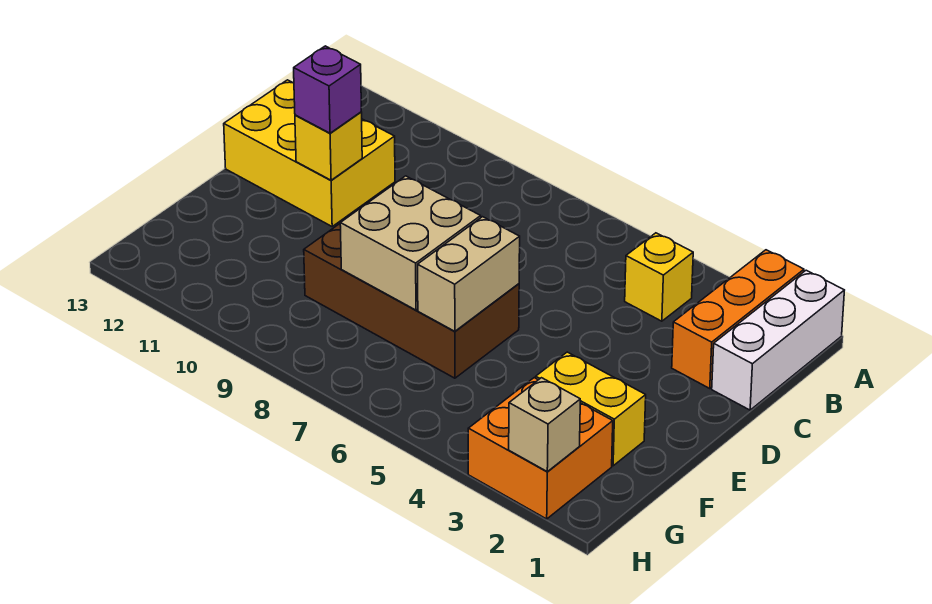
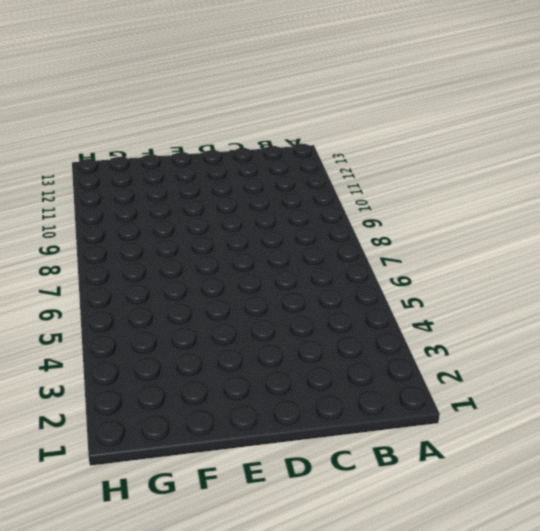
none -> white 1x3 brick [712,270,844,410]
none -> orange 1x3 brick [672,250,804,388]
none -> yellow 1x1 brick [625,233,693,321]

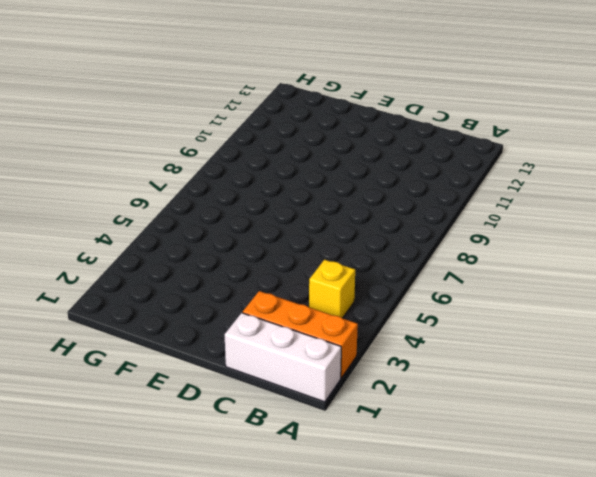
none -> yellow 2x3 brick [224,80,395,226]
none -> brown 2x4 brick [304,224,519,378]
none -> yellow 1x2 brick [536,352,646,466]

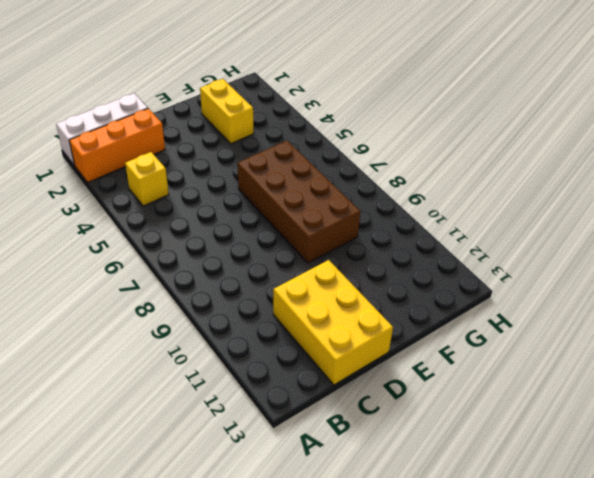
none -> orange 2x2 brick [468,378,613,519]
none -> yellow 1x1 brick [295,112,362,180]
none -> tan 1x2 brick [418,217,520,331]

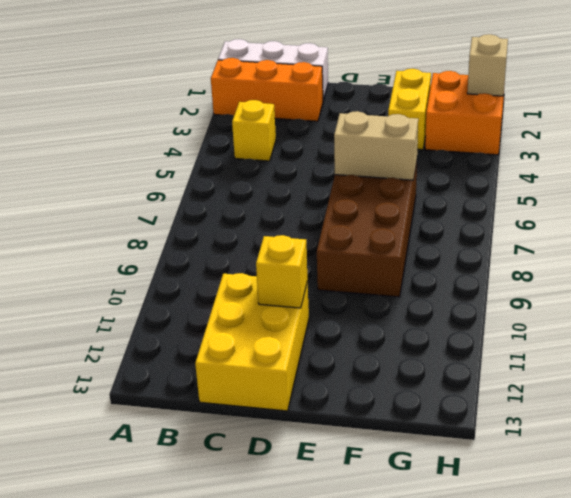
none -> tan 2x2 brick [340,176,481,310]
none -> purple 1x1 brick [294,46,361,133]

